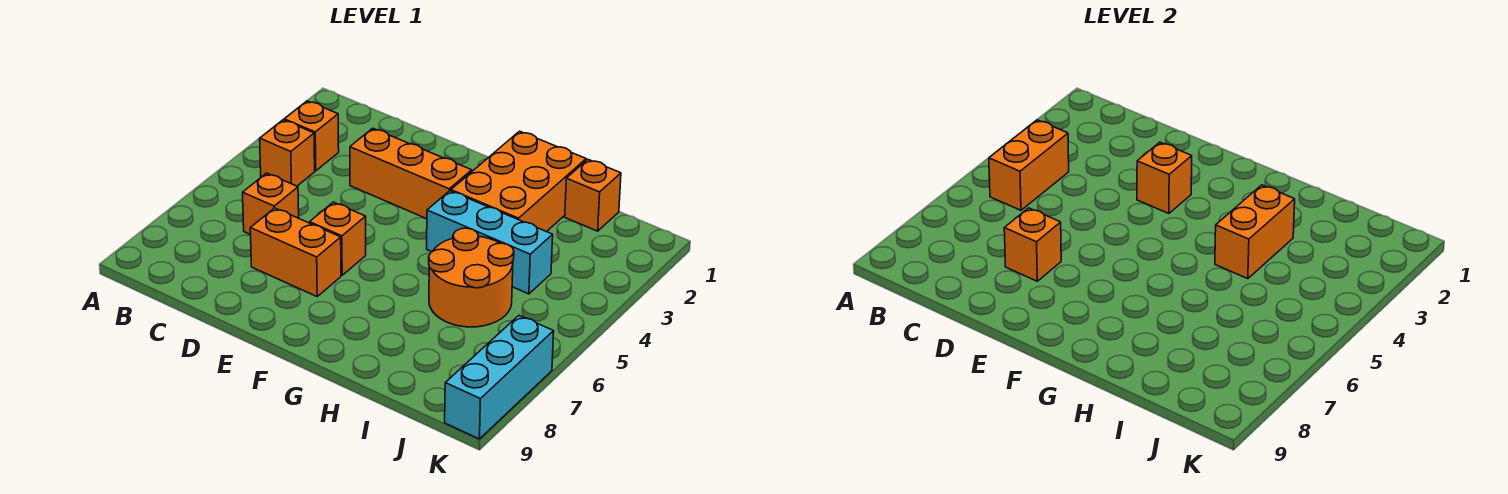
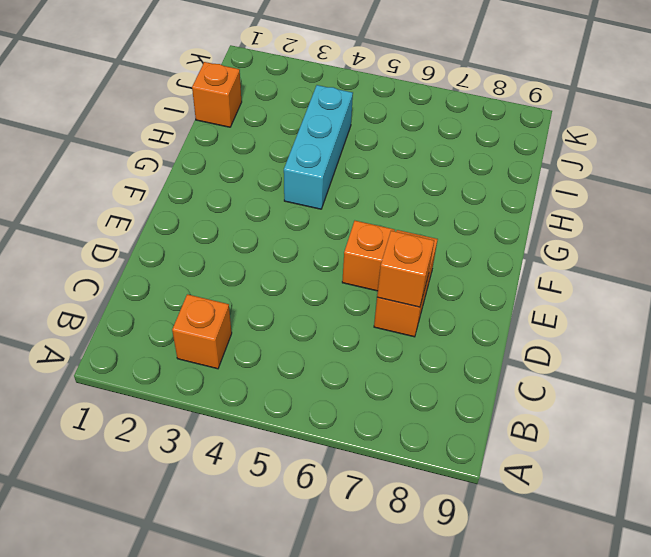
none -> orange 1x1 brick [260,120,315,186]
none -> orange 1x1 brick [243,173,299,235]
none -> orange 1x3 brick [350,128,472,219]

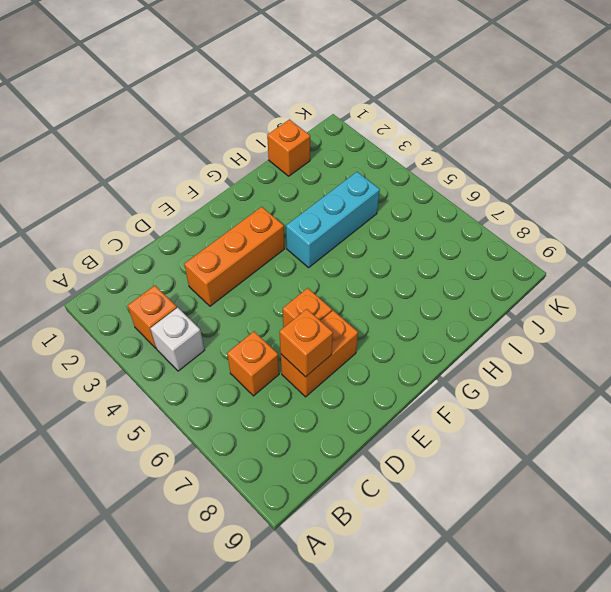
white 1x1 brick [150,308,204,371] -> orange 1x1 brick [260,120,315,186]
none -> orange 2x3 brick [451,131,586,232]
none -> orange 2x2 round brick [429,228,514,327]
none -> cyan 1x3 brick [445,316,554,439]

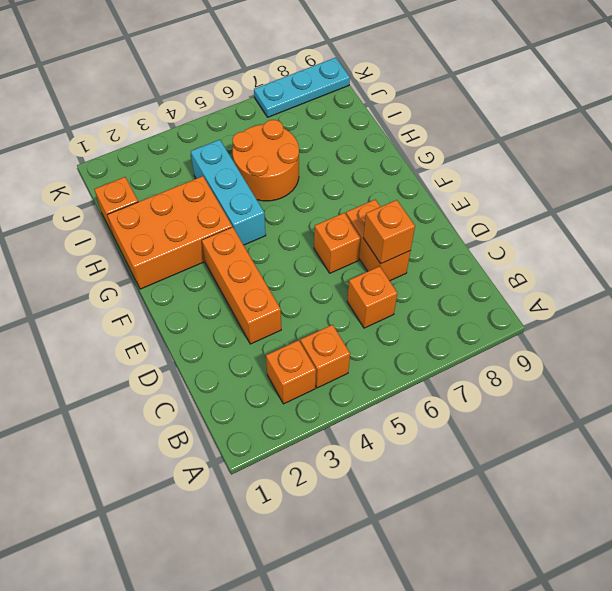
cyan 1x3 plate [254,58,350,117] -> cyan 1x3 brick [445,316,554,439]
none -> orange 1x2 brick [989,120,1069,210]
none -> orange 1x1 brick [1137,142,1192,214]
none -> orange 1x2 brick [1215,185,1295,279]

